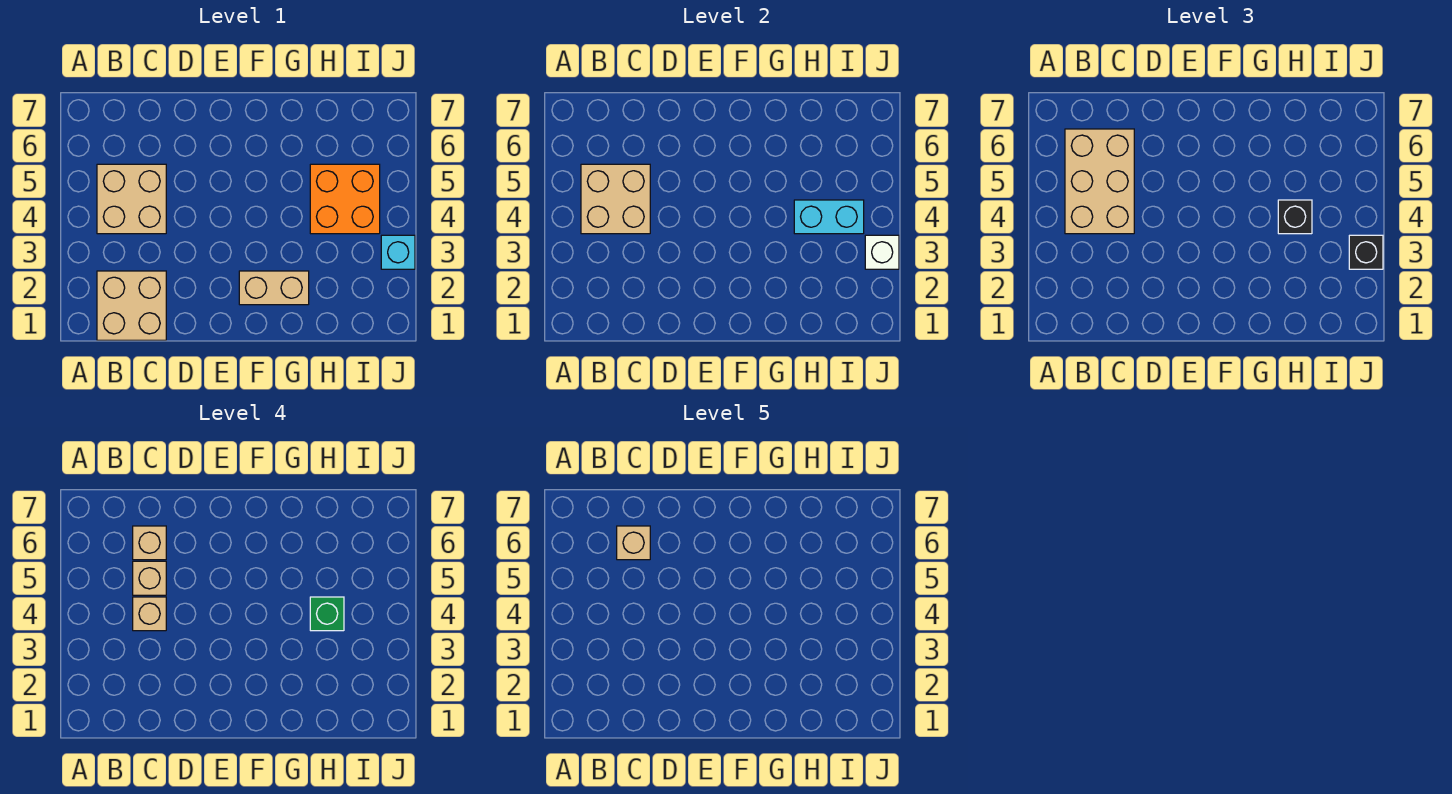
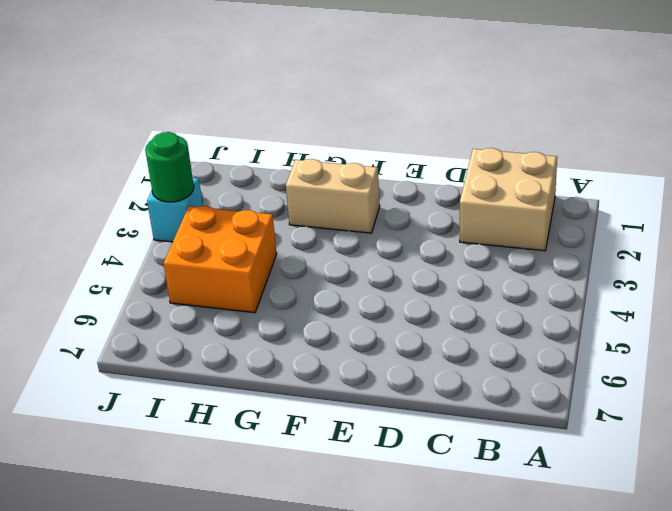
green 1x1 round brick [145,132,194,202] -> white 1x1 brick [865,235,899,269]
none -> tan 2x2 brick [97,164,166,234]
none -> tan 2x2 brick [581,164,650,234]
none -> cyan 1x2 brick [794,200,864,234]

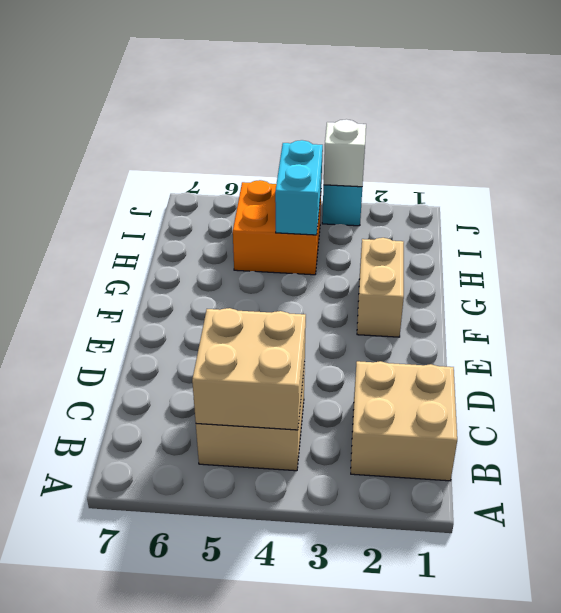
none -> tan 2x3 brick [1065,129,1134,234]
none -> black 1x1 brick [1278,200,1312,234]
none -> black 1x1 brick [1349,235,1383,269]

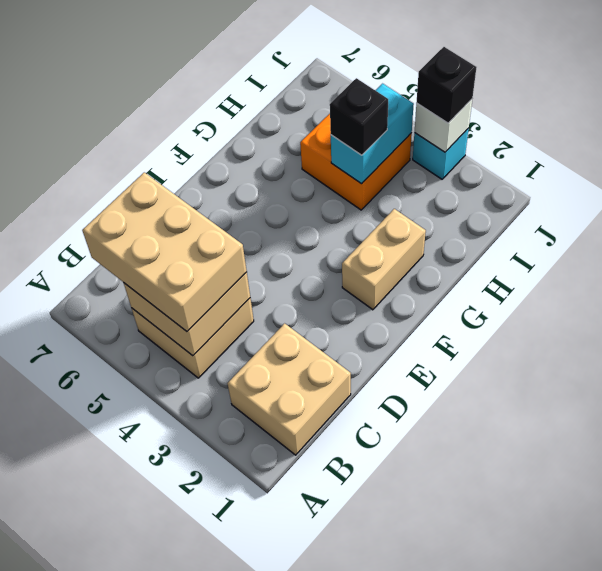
none -> tan 1x1 brick [133,597,166,631]
none -> tan 1x1 brick [133,561,166,595]
none -> tan 1x1 brick [133,526,166,560]

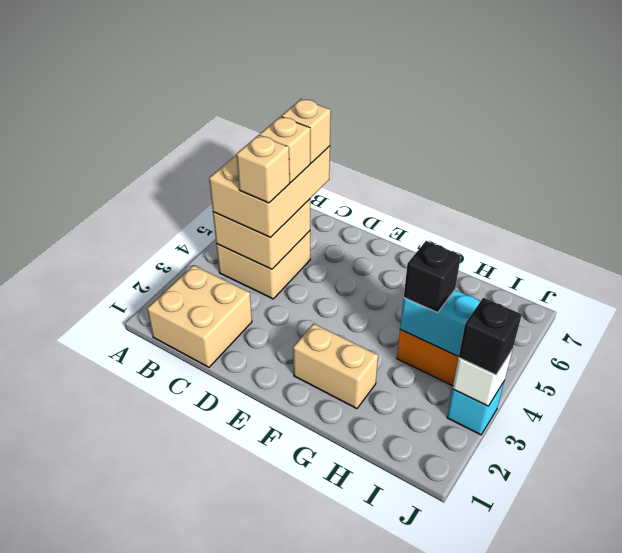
none -> green 1x1 brick [310,597,344,631]
none -> tan 1x1 brick [617,526,650,560]

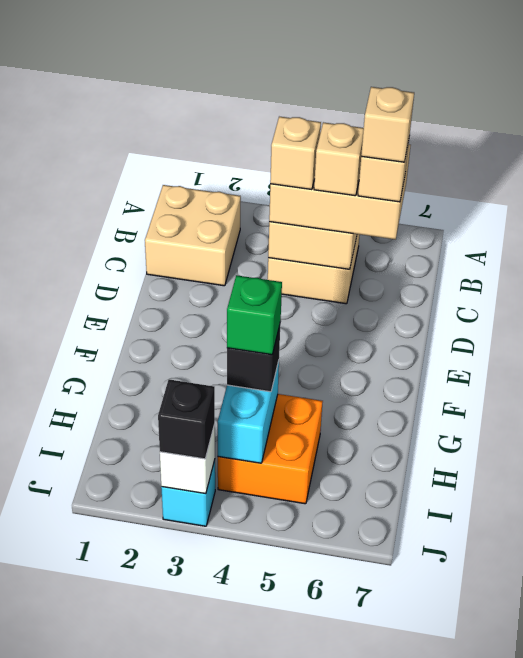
none -> tan 1x2 brick [239,271,309,305]

